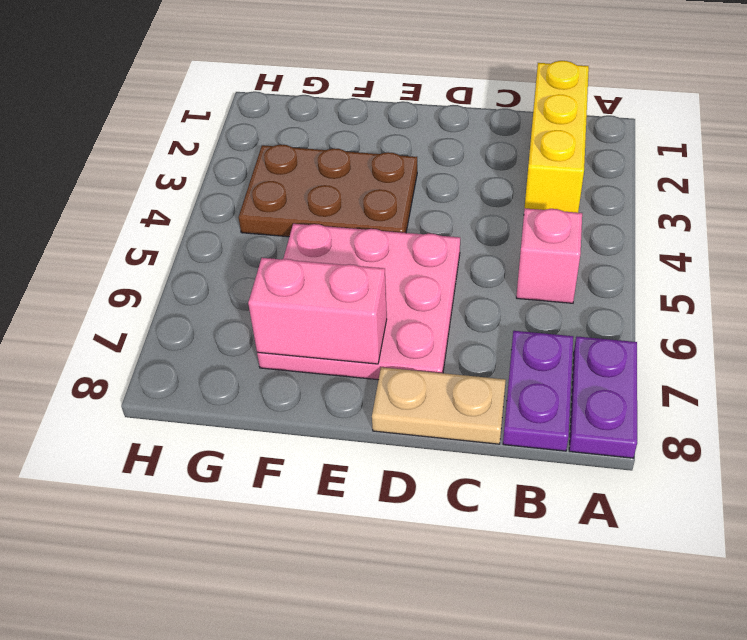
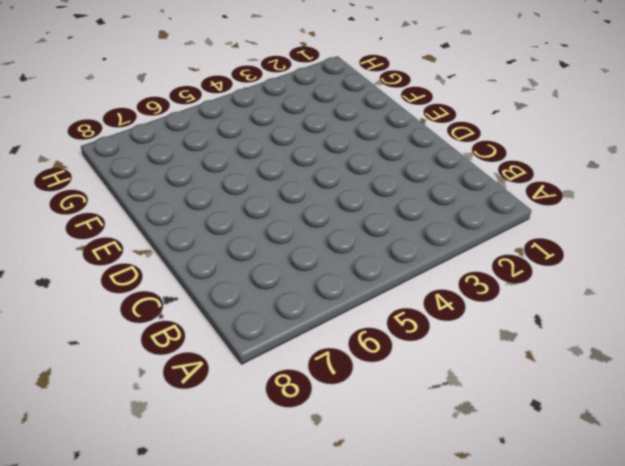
none -> purple 1x2 plate [569,337,637,458]
none -> yellow 1x3 brick [525,61,589,213]

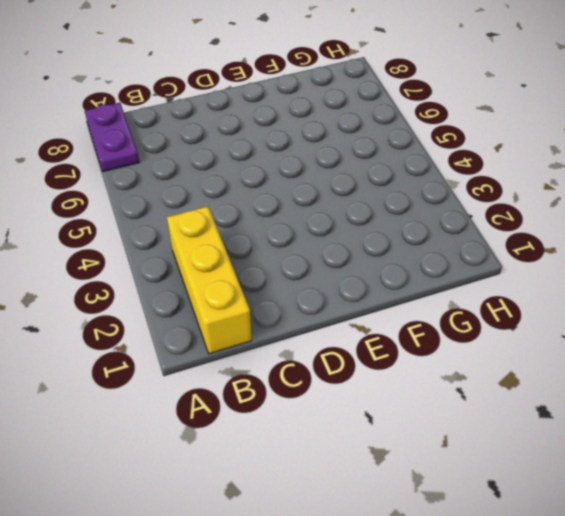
none -> pink 1x1 brick [516,208,582,303]
none -> purple 1x2 plate [503,331,573,451]

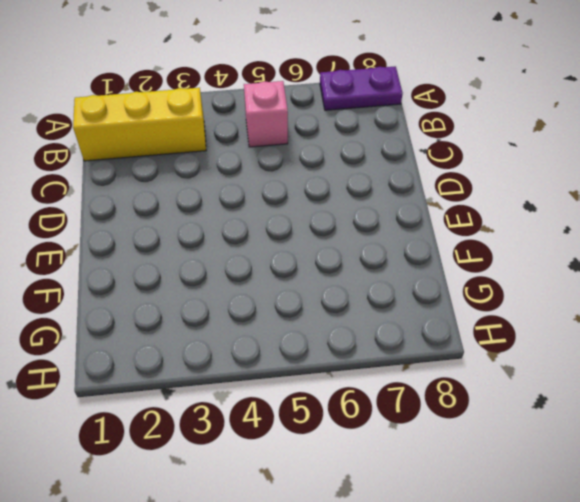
none -> purple 1x2 plate [503,331,573,451]
none -> tan 1x2 plate [372,367,506,444]

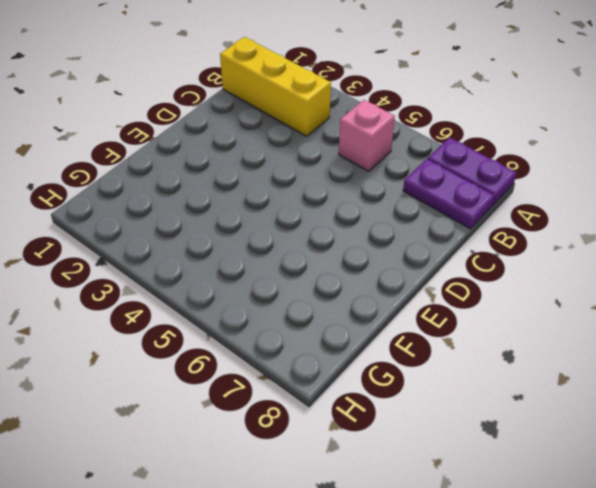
none -> tan 1x2 plate [372,367,506,444]
none -> pink 3x3 plate [257,224,460,380]

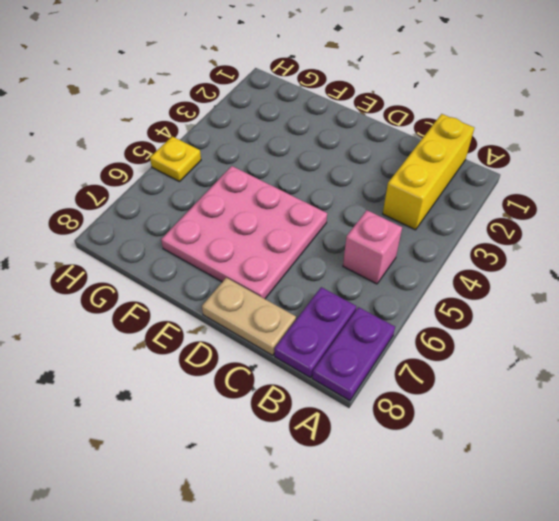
yellow 1x1 plate [150,136,201,182] -> none
none -> brown 2x3 plate [239,145,417,237]
none -> pink 1x2 brick [248,258,387,364]

